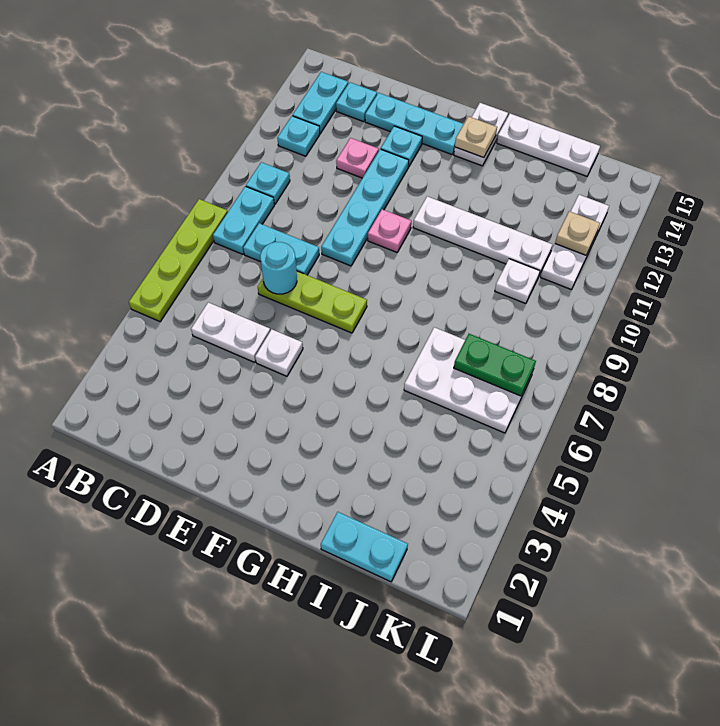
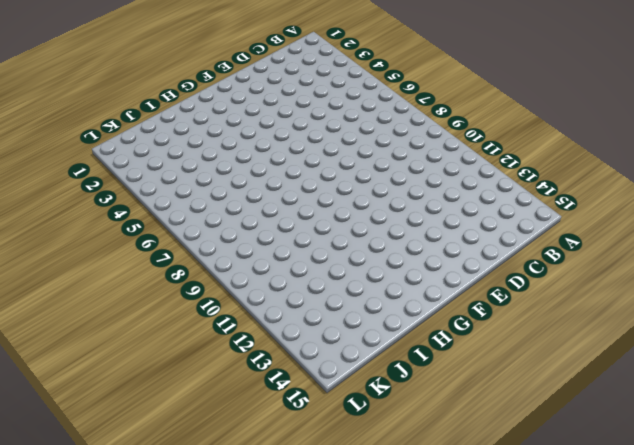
none -> lime 1x4 plate [129,199,228,321]
none -> cyan 1x2 plate [213,186,274,254]
none -> cyan 1x1 plate [246,162,290,204]

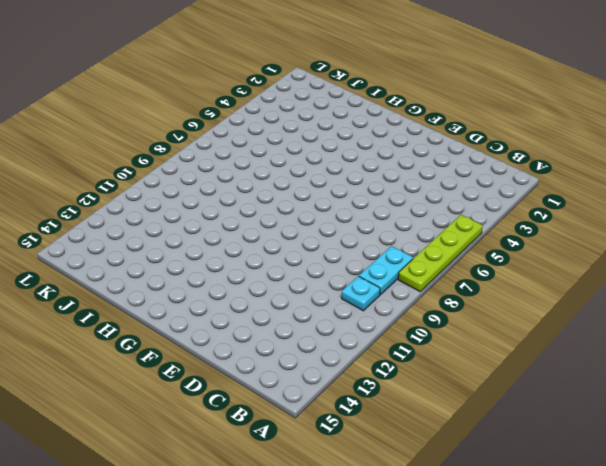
none -> cyan 1x1 plate [277,116,320,156]
none -> cyan 1x2 plate [293,72,348,133]
none -> white 1x2 plate [191,302,270,362]

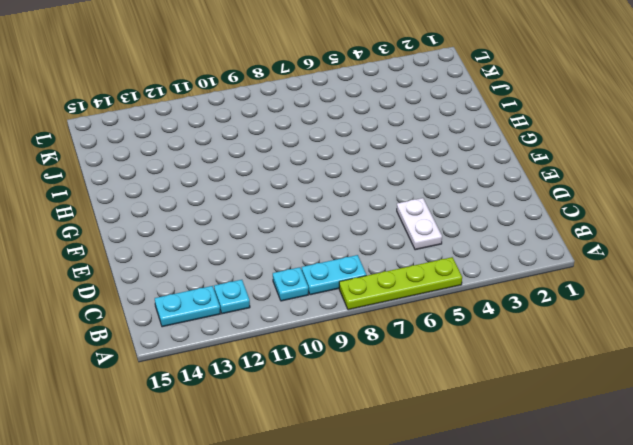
none -> cyan 1x2 plate [243,223,319,275]
none -> cyan 1x1 plate [336,82,377,122]
none -> lime 1x3 plate [258,271,367,333]

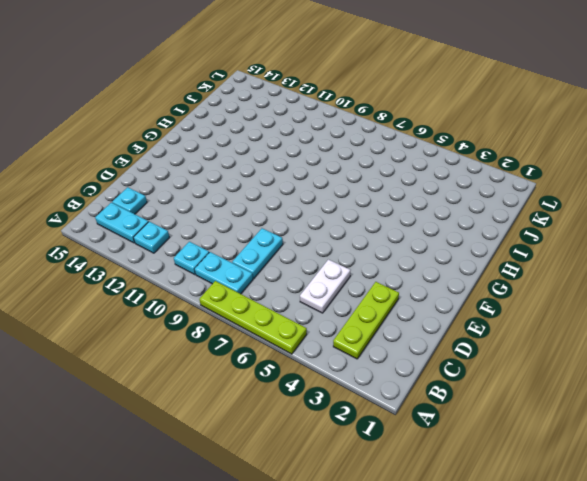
lime 1x3 plate [333,282,399,359] -> lime 1x3 plate moved to [258,271,367,333]
none -> pink 1x1 plate [336,138,379,178]
none -> cyan 1x3 plate [365,93,464,154]
none -> white 1x1 plate [255,329,303,376]

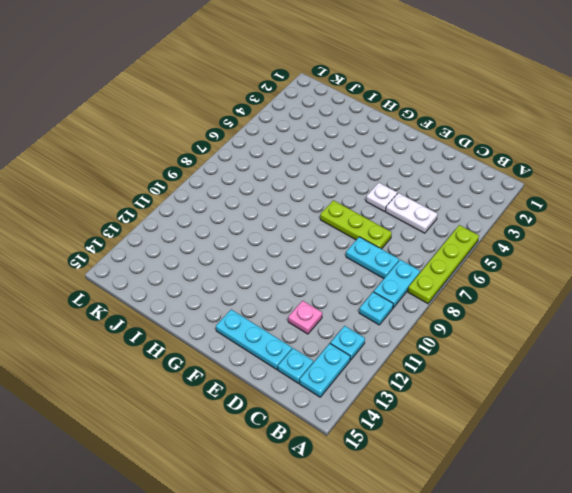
none -> cyan 1x4 plate [321,149,409,266]
none -> cyan 1x1 plate [381,126,422,167]
none -> pink 1x1 plate [368,209,411,252]

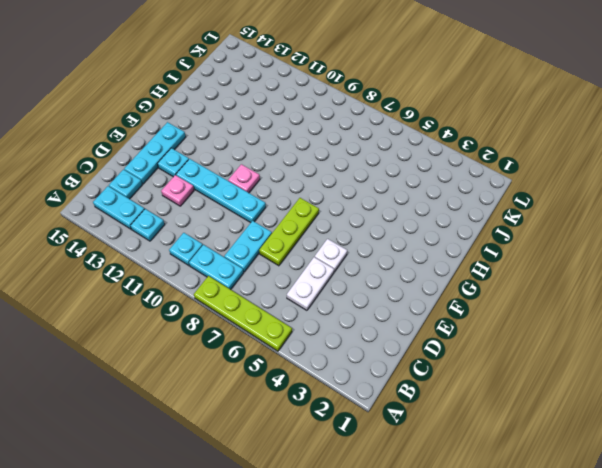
none -> white 1x4 plate [413,196,552,275]
none -> white 1x2 plate [454,103,508,166]
none -> white 1x3 plate [497,114,600,176]

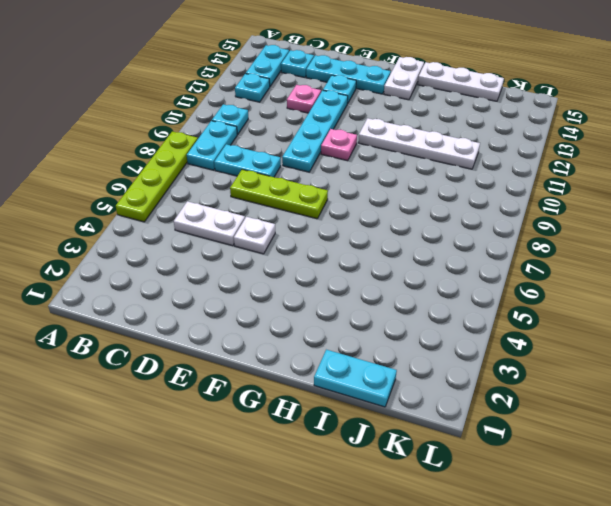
none -> white 2x3 plate [404,327,533,433]
none -> white 1x1 plate [495,259,540,304]
none -> white 1x3 plate [541,195,609,290]

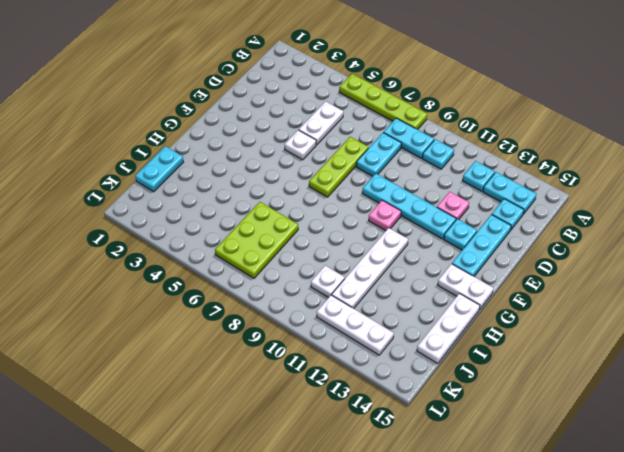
lime 2x3 plate [215,202,298,278] -> white 2x3 plate [404,327,533,433]
none -> cyan 1x1 round brick [260,242,297,294]
none -> tan 1x1 plate [455,116,497,158]
none -> green 1x2 plate [454,334,536,396]

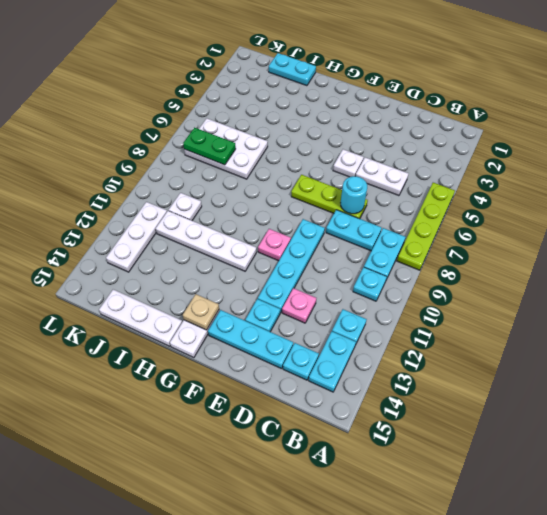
none -> tan 1x1 plate [555,211,600,255]

